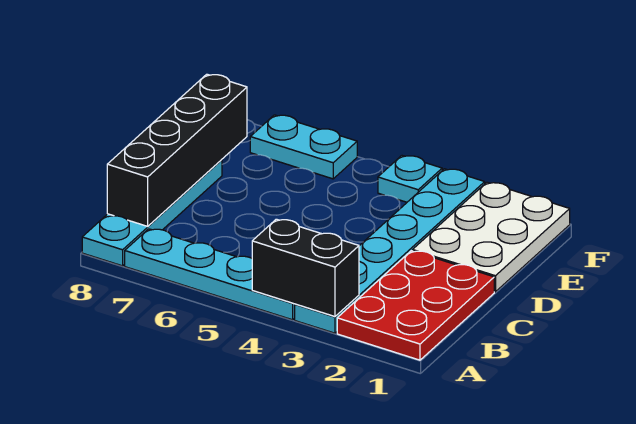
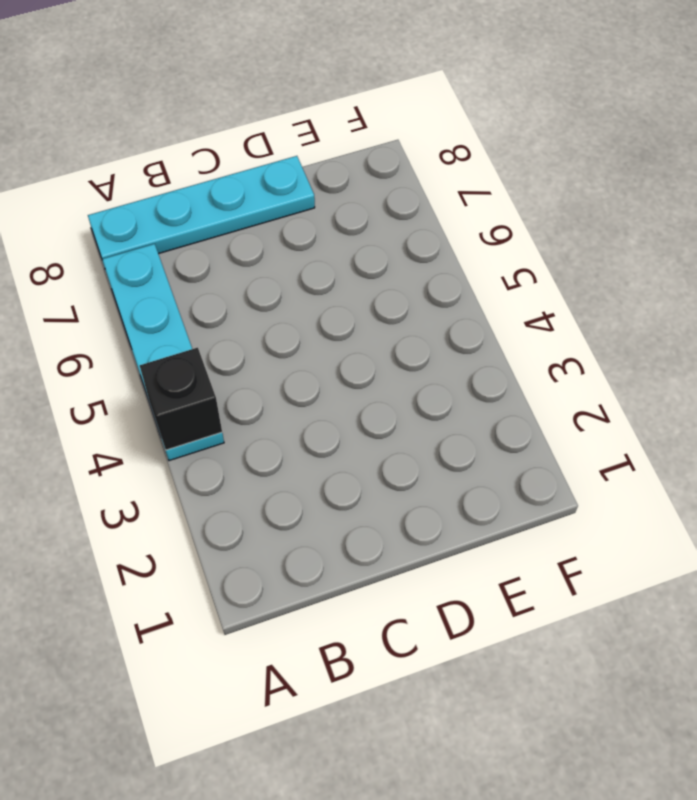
black 1x1 brick [140,348,222,450] -> black 1x2 brick [252,219,359,317]
none -> red 2x3 plate [337,251,494,360]
none -> cyan 1x6 plate [295,169,485,333]

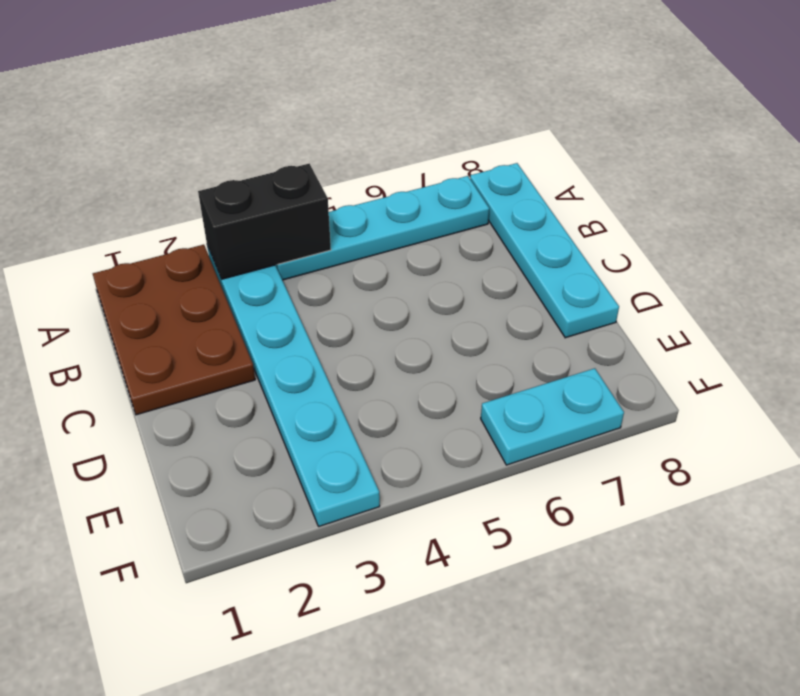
brown 2x3 plate [93,245,255,415] -> red 2x3 plate [337,251,494,360]
none -> white 2x3 plate [413,182,570,292]
none -> cyan 1x1 plate [378,156,442,202]

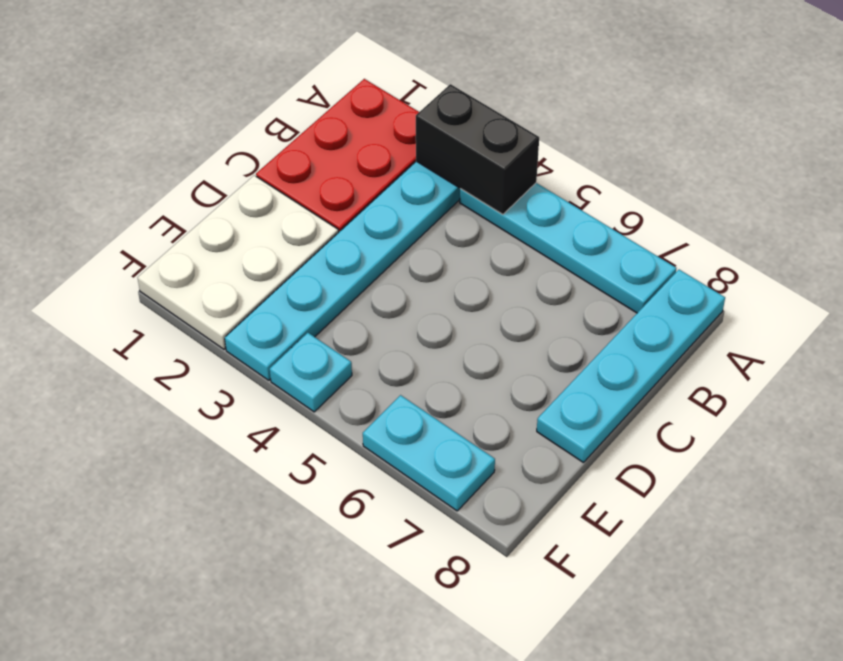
none -> black 1x4 brick [107,74,247,226]

